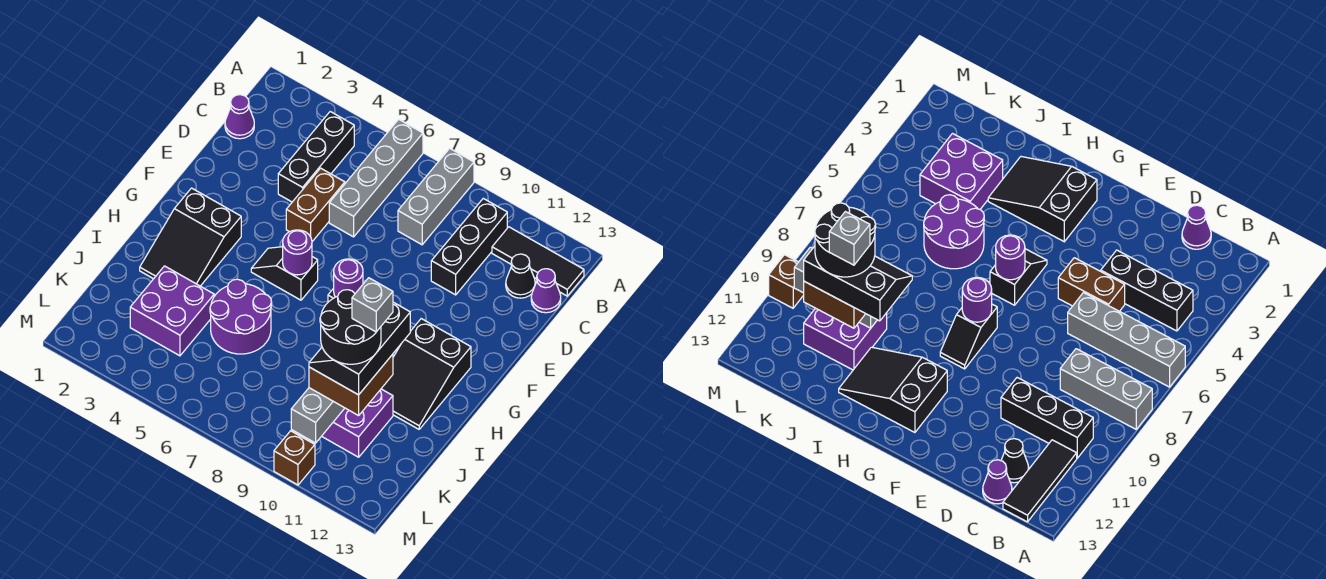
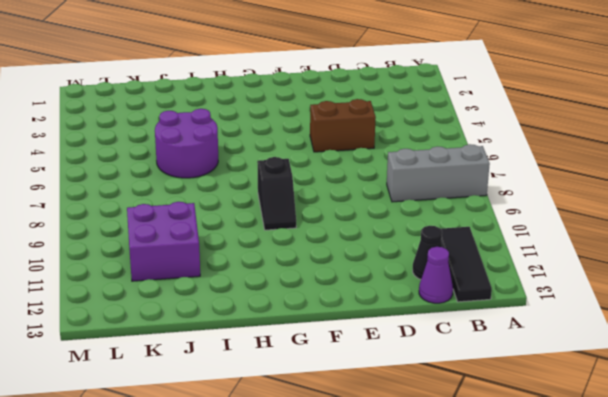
none -> grey 1x4 brick [329,119,423,237]
none -> black 1x3 brick [278,112,354,202]
none -> black 1x3 brick [431,198,507,295]

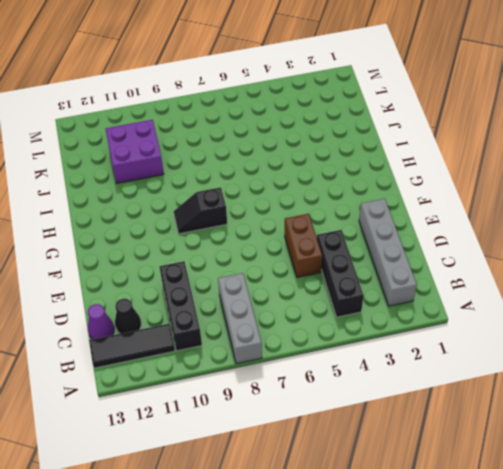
grey 1x4 brick [359,199,417,306] -> grey 1x4 brick moved to [329,119,423,237]
none -> purple 1x1 cone [225,95,254,139]
none -> black 2x3 slope [140,188,241,286]
none -> black 1x2 slope [251,247,318,300]

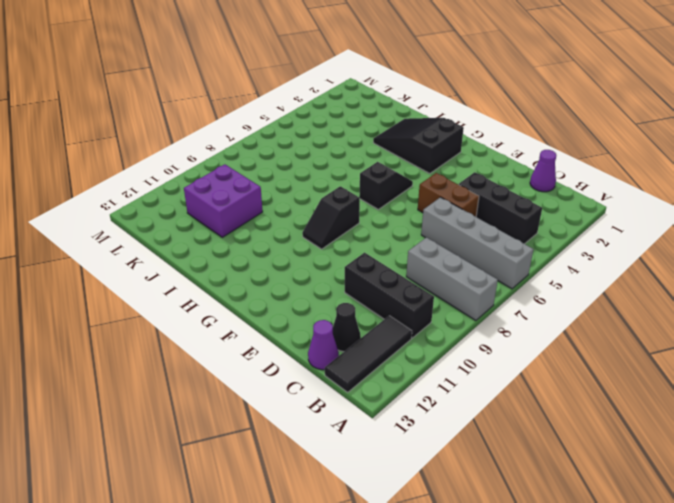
none -> black 2x3 slope [381,319,471,429]
none -> purple 2x2 round brick [210,279,272,354]
none -> purple 2x2 brick [130,266,214,356]

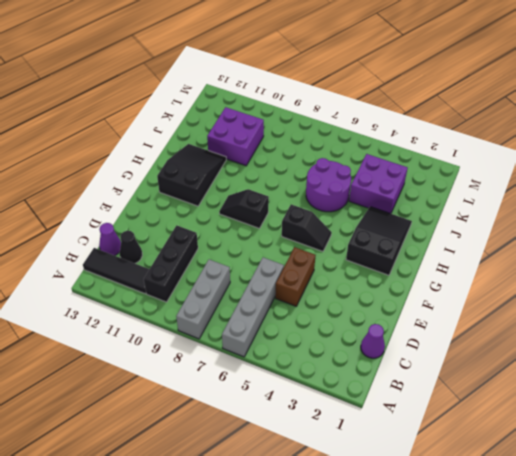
none -> black 1x3 brick [278,112,354,202]
none -> brown 1x1 brick [274,431,315,485]
none -> purple 1x1 round brick [283,230,312,275]

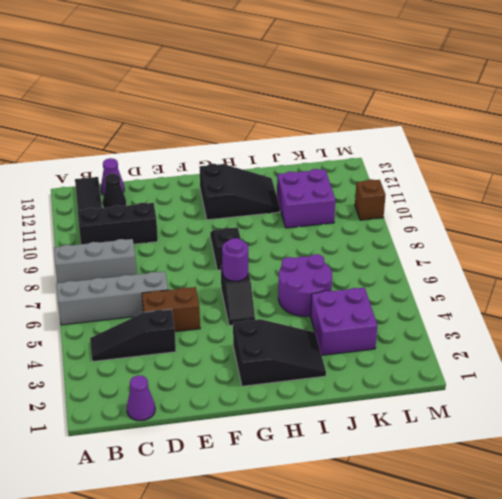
black 1x3 slope [90,309,176,361] -> black 1x3 brick [278,112,354,202]
none -> purple 1x1 round brick [334,259,363,297]
none -> grey 1x3 brick [291,388,345,443]
none -> brown 2x2 brick [309,354,393,416]

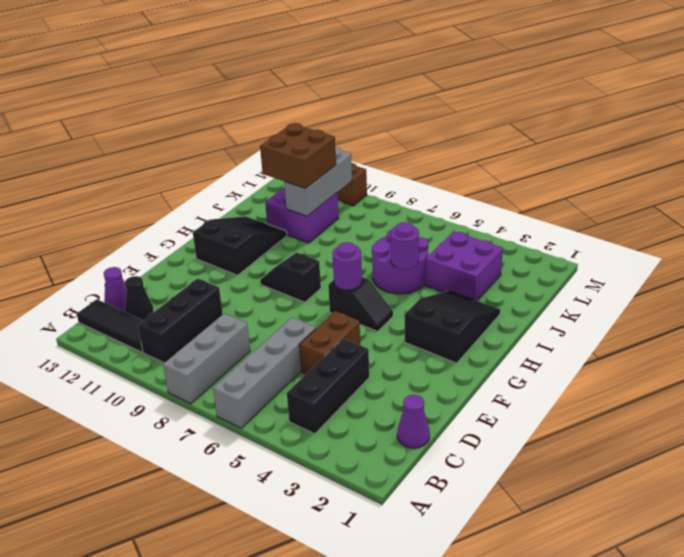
purple 1x1 round brick [391,222,419,269] -> purple 1x1 round brick moved to [334,259,363,297]
none -> black 2x3 slope [309,302,410,395]
none -> black 2x2 round brick [320,290,381,364]
none -> grey 1x1 brick [352,278,393,332]

